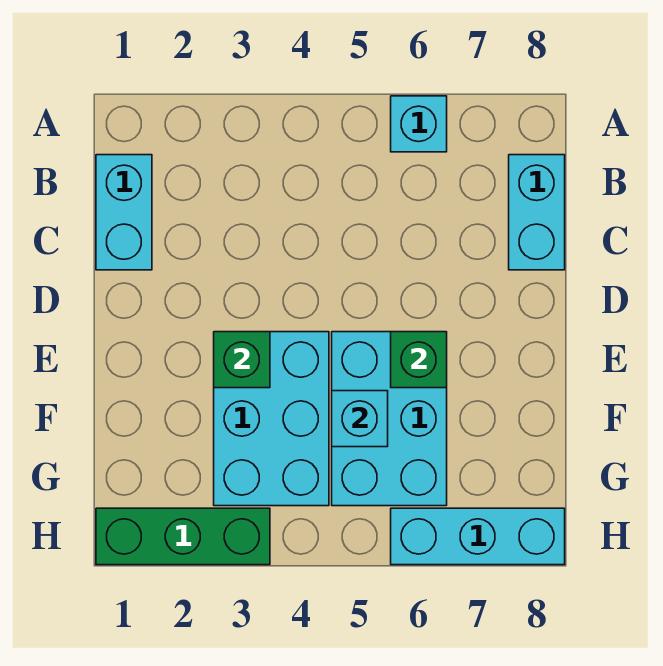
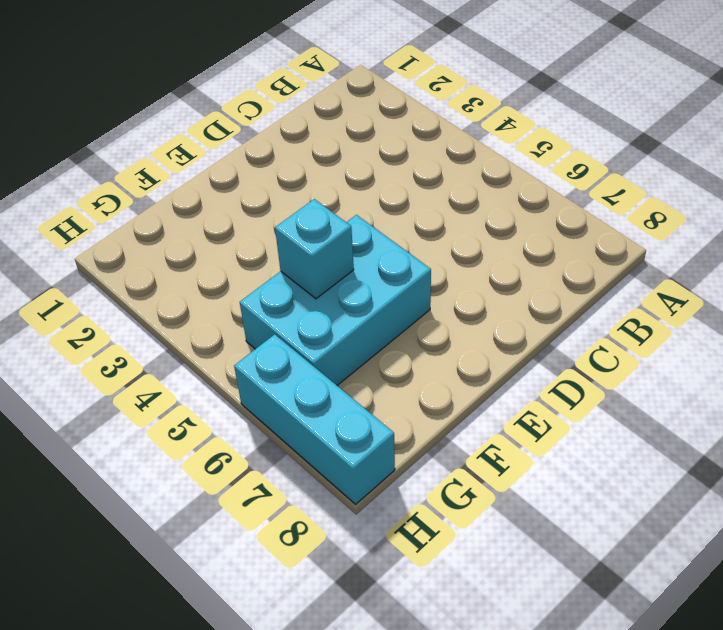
none -> cyan 1x1 brick [391,96,447,152]
none -> cyan 1x2 brick [96,155,152,270]

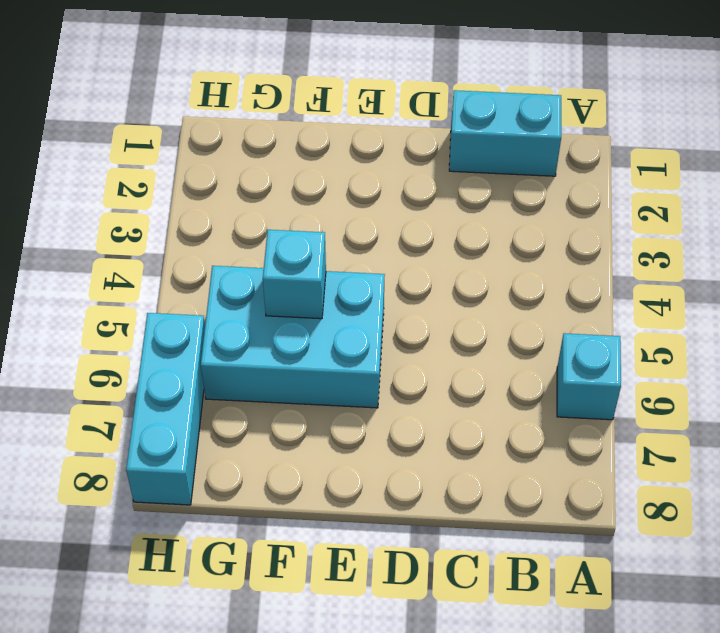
none -> cyan 1x2 brick [509,155,565,270]
none -> cyan 2x3 brick [214,332,329,506]

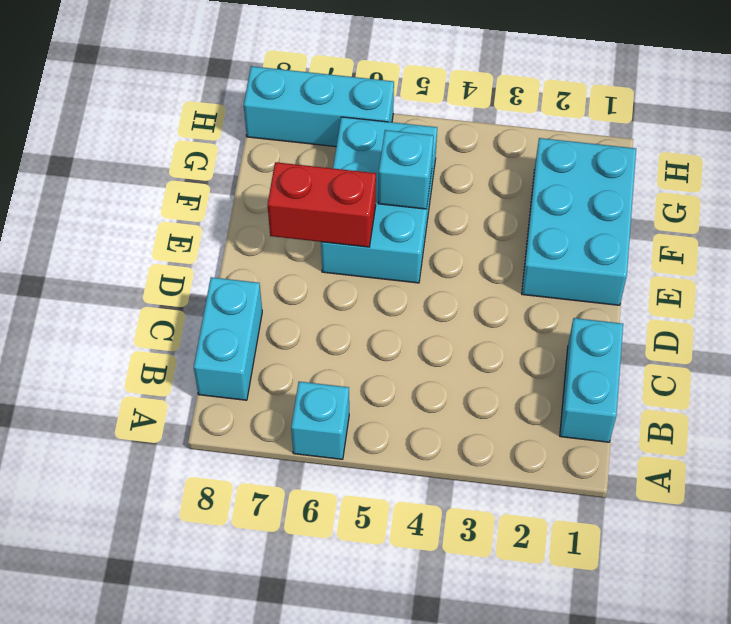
cyan 2x3 brick [522,138,636,305] -> cyan 2x3 brick moved to [214,332,329,506]
red 1x2 brick [267,162,376,247] -> green 1x1 brick [391,332,447,388]
none -> green 1x3 brick [96,508,270,565]
none -> green 1x1 brick [214,332,270,388]

